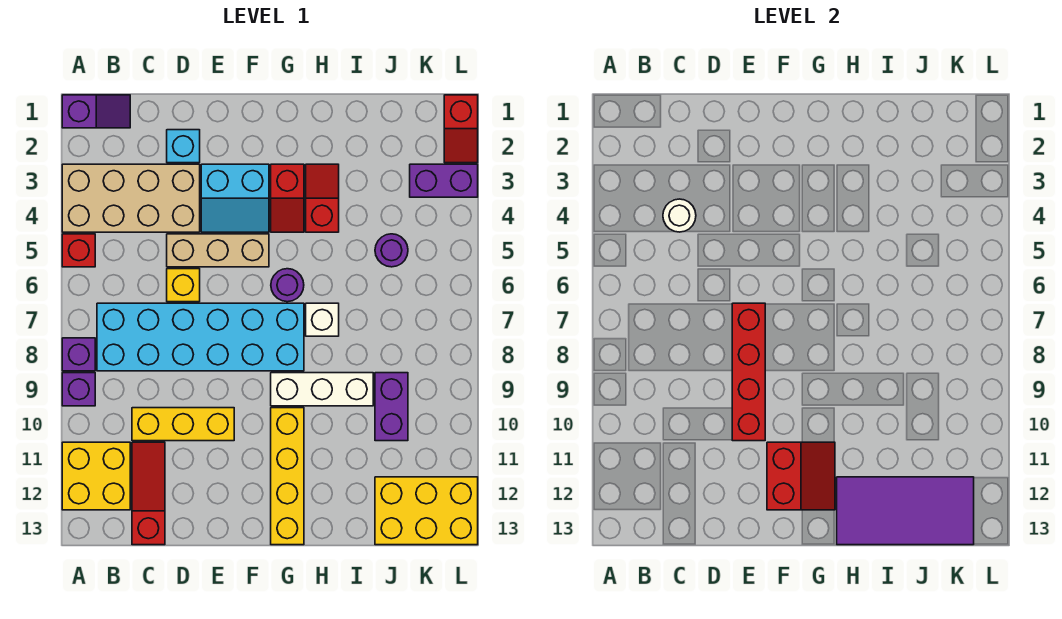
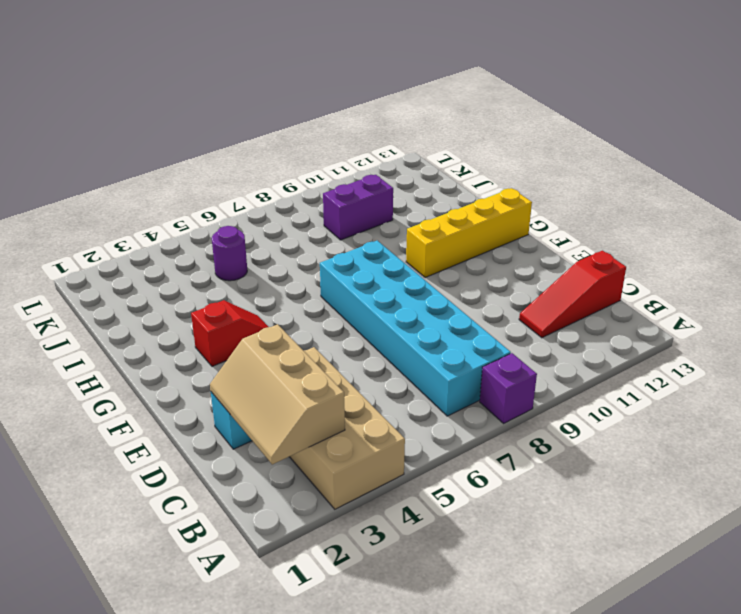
tan 2x3 slope [210,324,345,465] -> none
none -> purple 1x2 slope [62,95,130,128]
none -> red 1x1 brick [62,234,95,267]
none -> purple 1x1 brick [62,373,95,406]

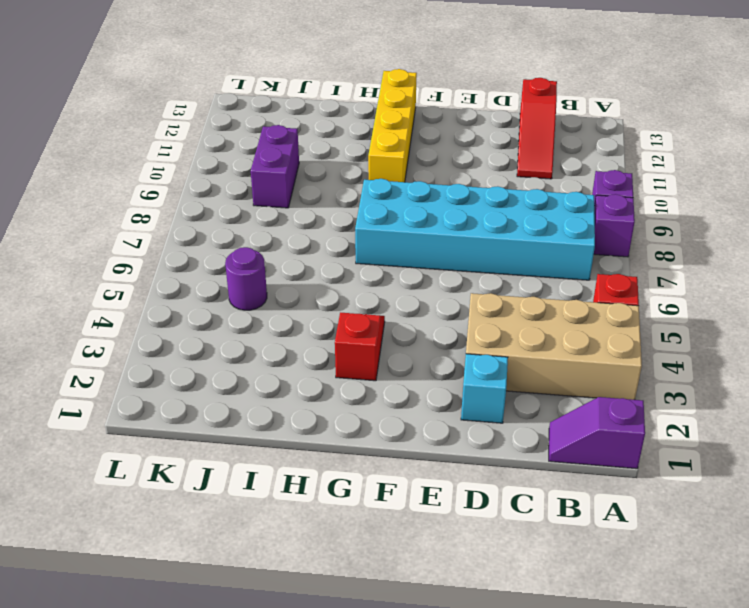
none -> yellow 2x2 brick [62,442,130,510]
none -> yellow 1x3 brick [132,408,234,441]
none -> tan 1x3 brick [167,234,269,267]

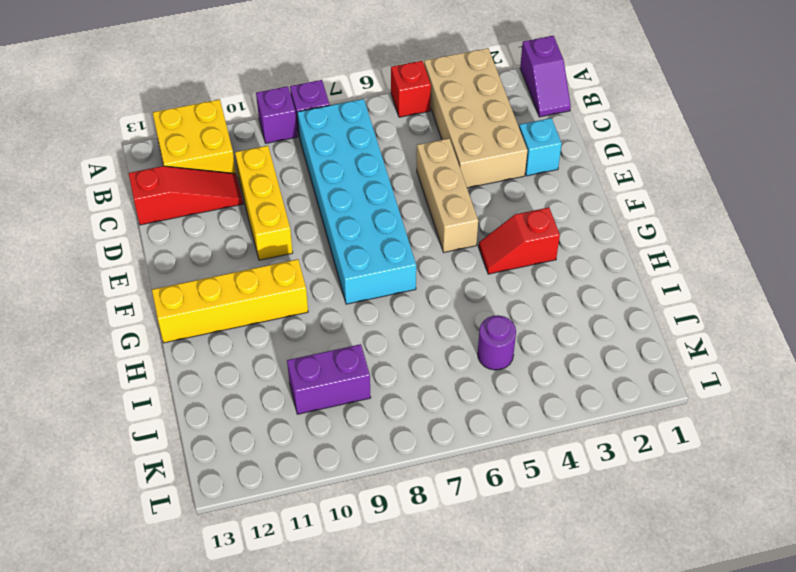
none -> yellow 1x1 brick [167,269,200,302]
none -> cyan 2x2 slope [201,164,269,232]
none -> purple 1x1 round brick [271,269,304,302]

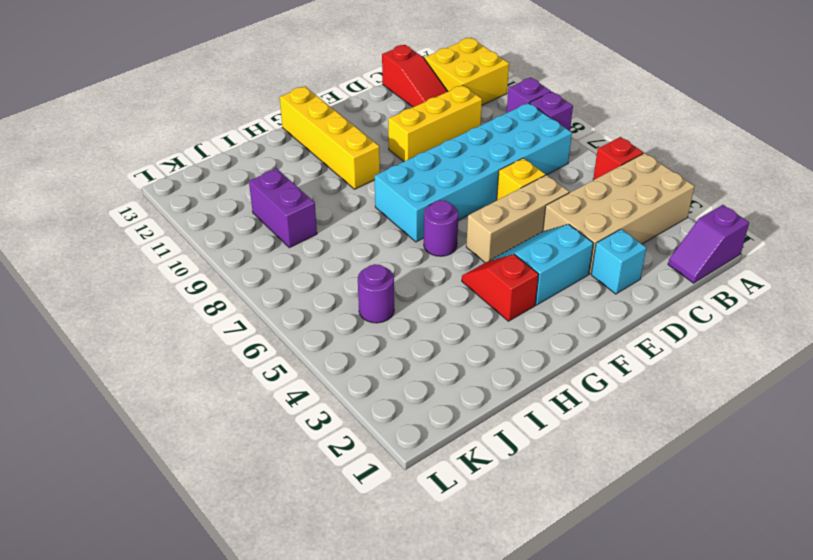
none -> white 1x3 brick [271,373,373,406]
none -> red 1x2 slope [306,164,339,232]
none -> white 1x1 brick [306,303,339,336]

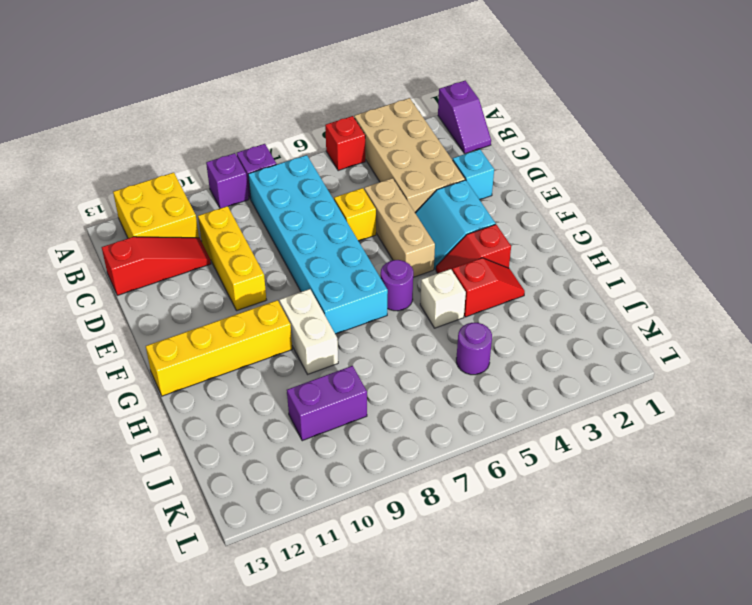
white 1x2 brick [279,289,338,374] -> white 1x3 brick [271,373,373,406]
white 1x1 brick [420,269,466,328] -> white 1x1 brick moved to [306,303,339,336]
none -> yellow 2x3 brick [375,477,478,545]
none -> purple 1x2 brick [410,164,478,197]
none -> red 1x2 slope [444,95,478,163]

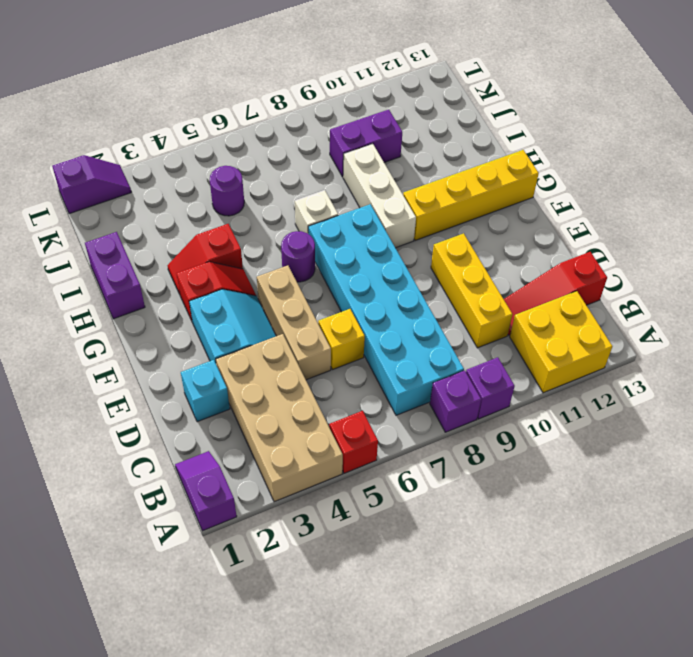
purple 1x2 brick [85,232,145,319] -> purple 1x2 brick moved to [410,164,478,197]
purple 1x2 slope [52,155,131,214] -> red 1x2 slope [444,95,478,163]
none -> yellow 2x3 brick [375,477,478,545]
none -> white 1x1 round brick [663,199,696,232]
none -> red 1x4 brick [732,303,765,441]

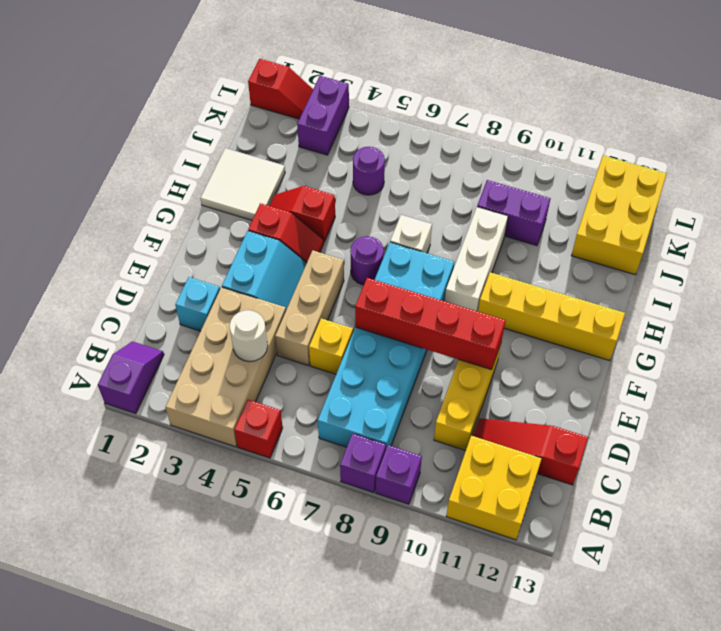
white 2x2 tile [201,148,285,220] -> none
none -> red 2x2 slope [767,442,835,510]
none -> purple 2x4 tile [837,477,974,545]

